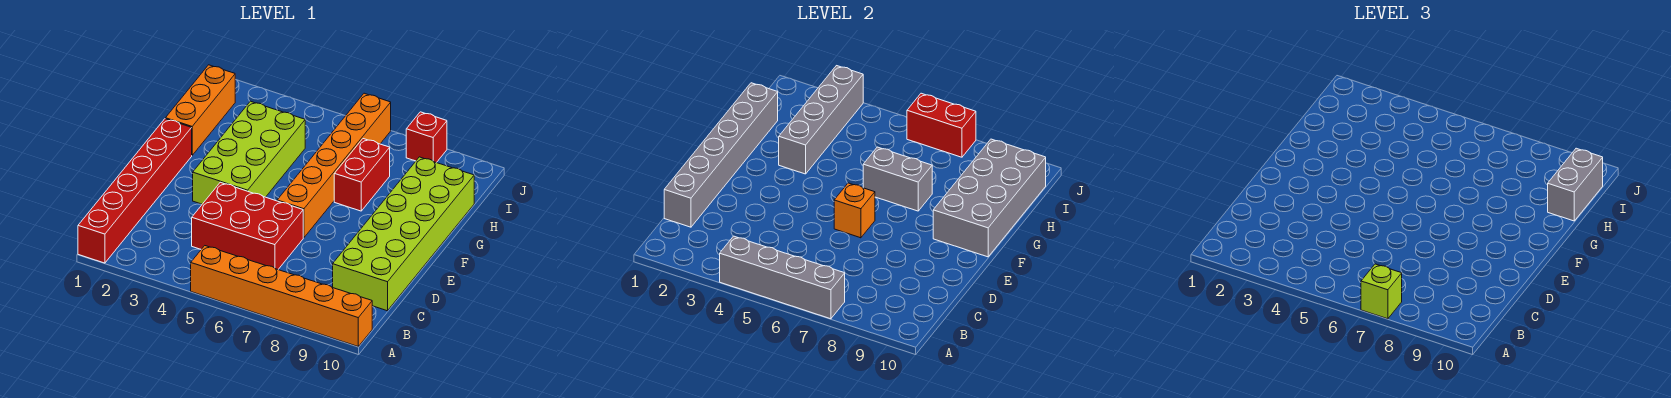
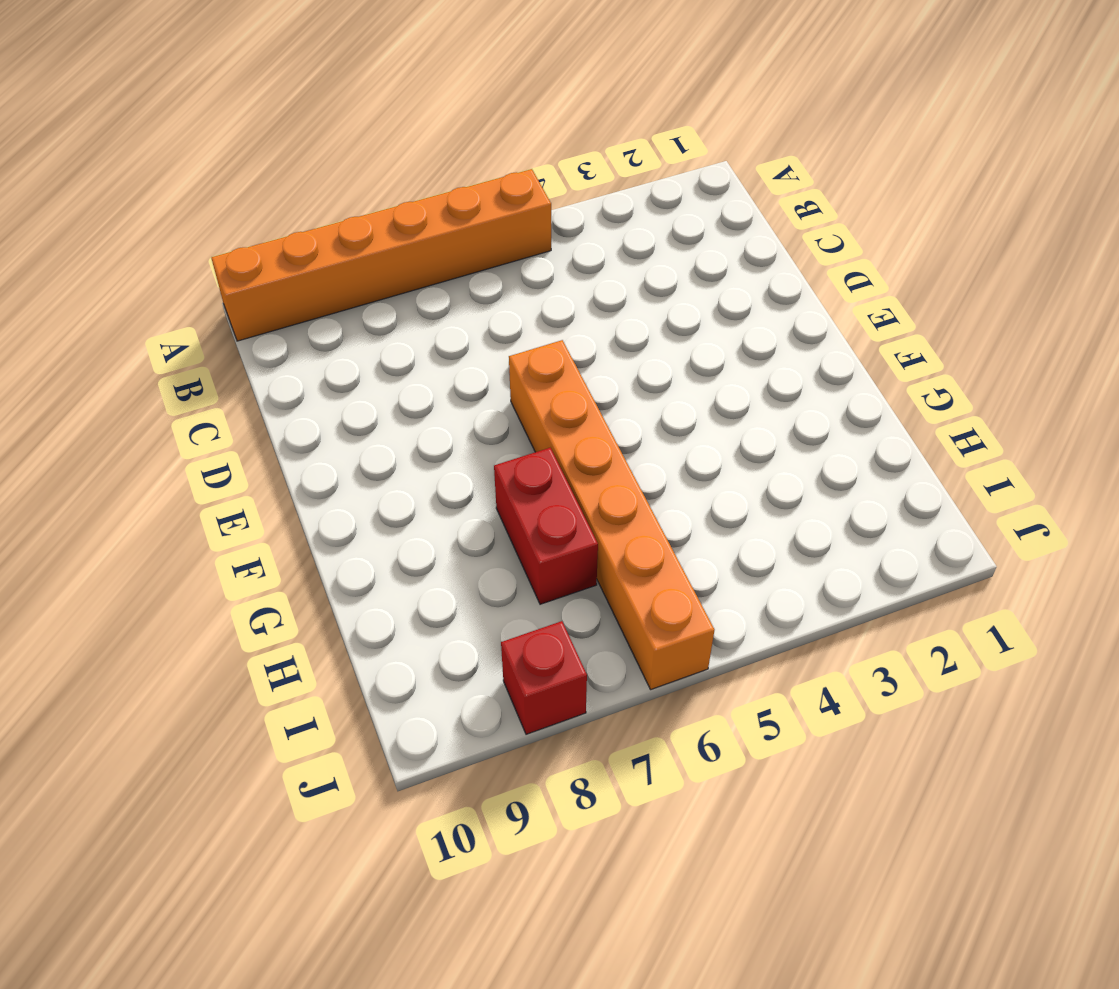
none -> red 1x6 brick [78,119,192,263]
none -> red 2x3 brick [192,182,303,269]
none -> lime 2x6 brick [333,157,474,311]

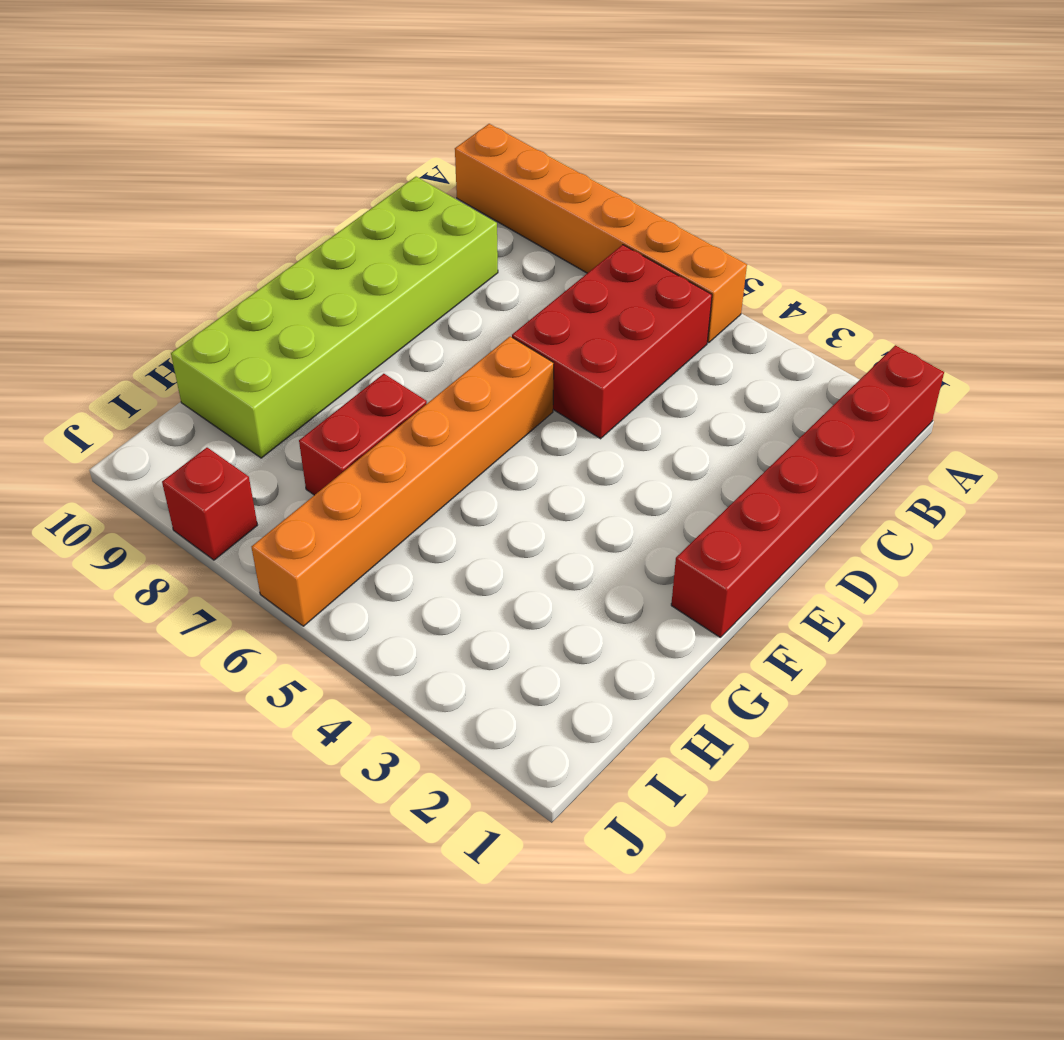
red 2x3 brick [512,245,712,439] -> red 2x3 brick turned to [192,182,303,269]
none -> lime 2x4 brick [193,101,305,204]
none -> orange 1x3 brick [165,65,235,155]
none -> grey 1x4 brick [720,236,845,319]

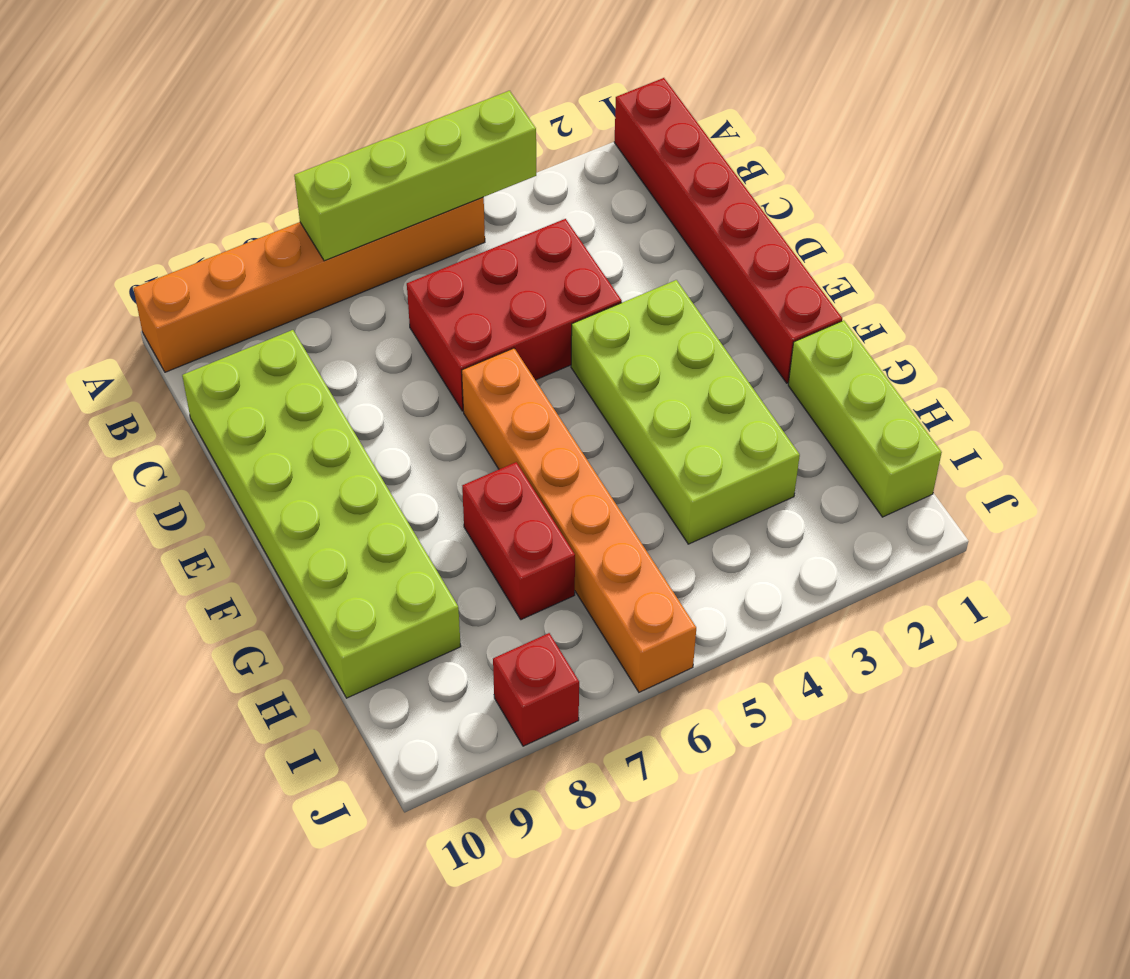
lime 1x4 brick [294,91,536,261] -> grey 1x4 brick [720,236,845,319]
lime 1x3 brick [788,320,942,517] -> orange 1x3 brick [165,65,235,155]
none -> grey 1x6 brick [664,83,778,227]
none -> orange 1x1 brick [834,183,875,238]
none -> grey 2x4 brick [933,139,1046,257]

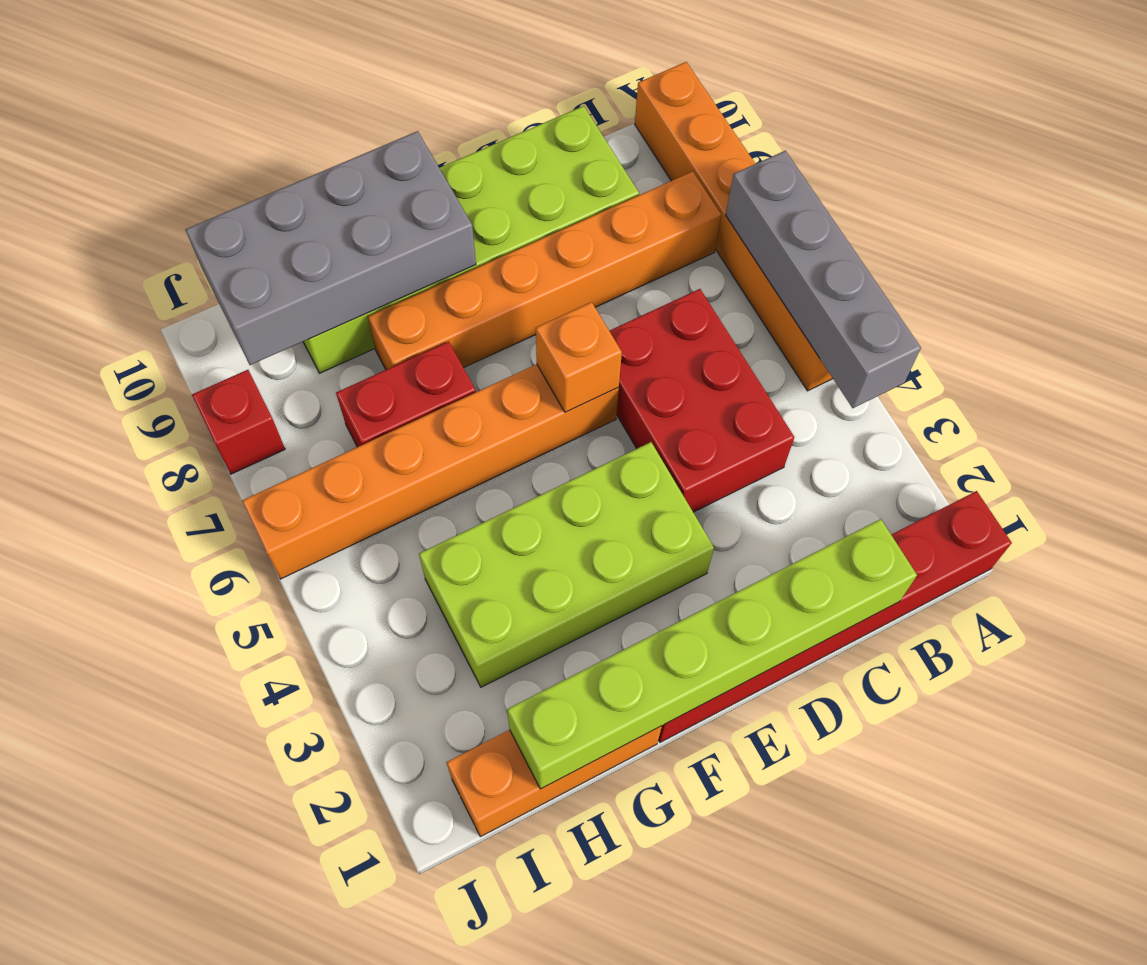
orange 1x6 brick [368,172,721,370] -> none
lime 1x6 brick [507,519,917,789] -> grey 1x6 brick [664,83,778,227]
none -> grey 1x4 brick [779,66,863,174]
none -> grey 1x2 brick [863,147,932,211]
none -> red 1x2 brick [907,93,976,157]

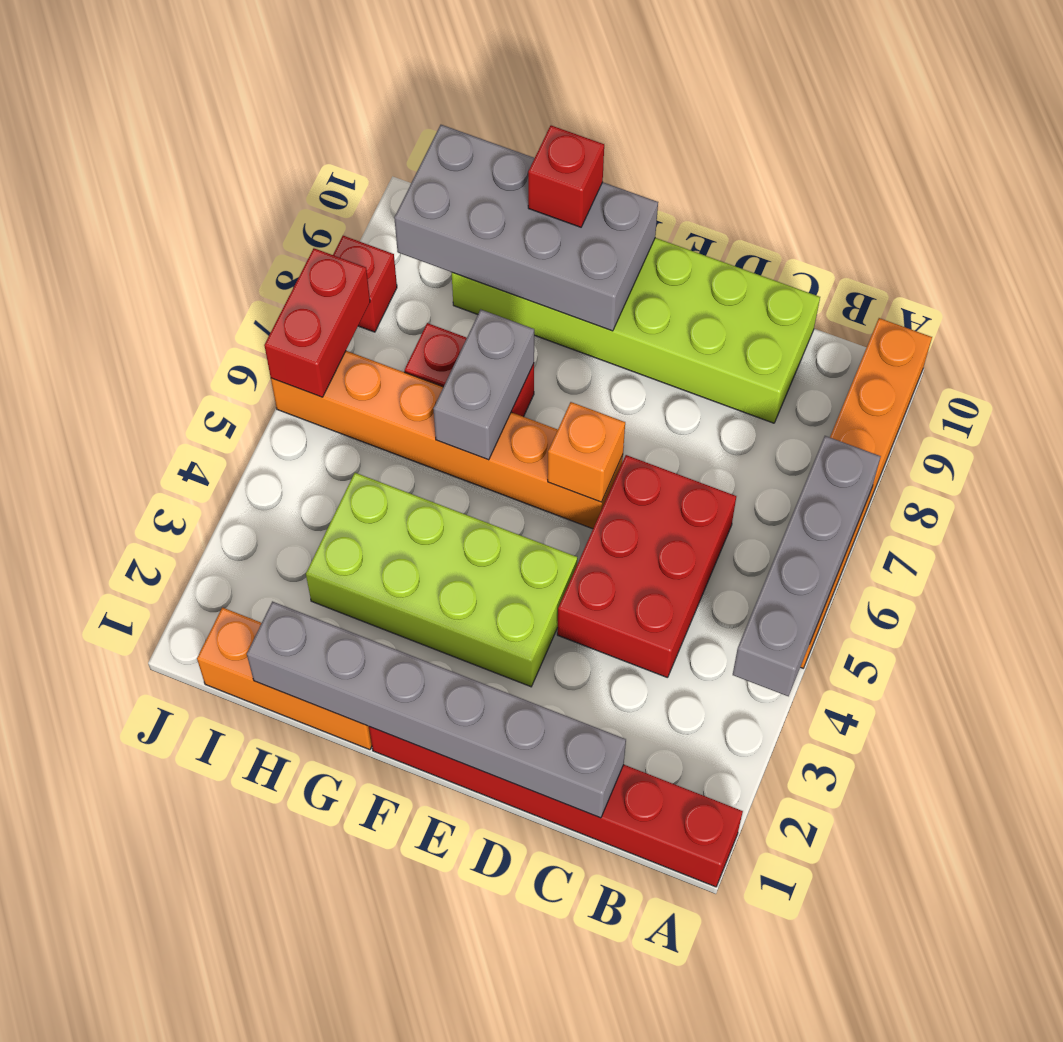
red 1x1 brick [528,126,604,227] -> none
none -> grey 1x4 brick [779,66,863,174]
none -> lime 1x1 brick [1361,264,1402,319]
none -> grey 1x2 brick [1548,148,1603,221]

